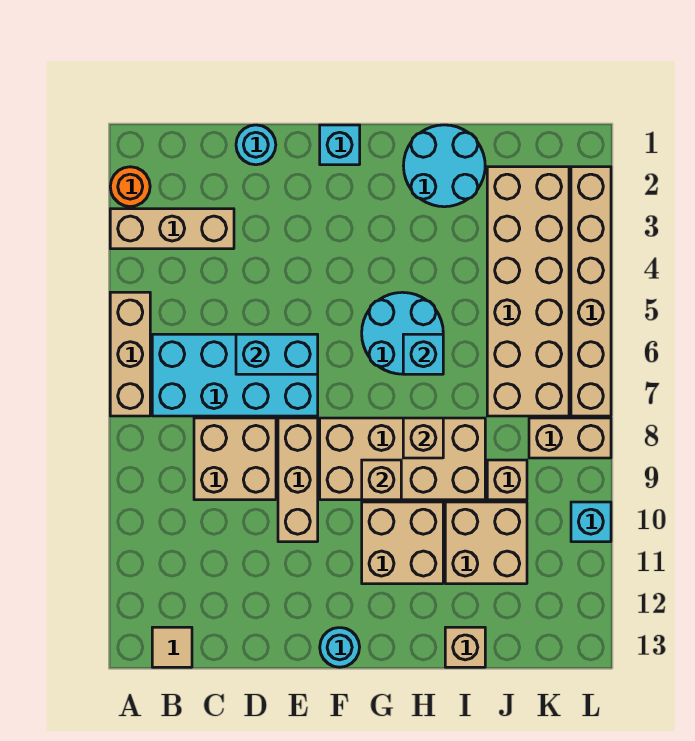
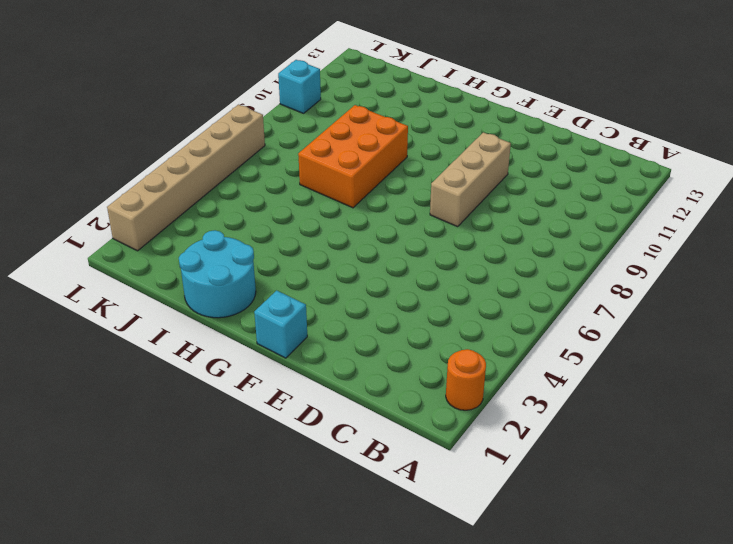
orange 2x3 brick [298,105,408,208] -> tan 2x4 brick [320,418,485,500]
none -> tan 1x3 brick [110,209,234,249]
none -> tan 1x3 brick [110,292,150,416]
none -> cyan 2x4 brick [152,334,318,416]

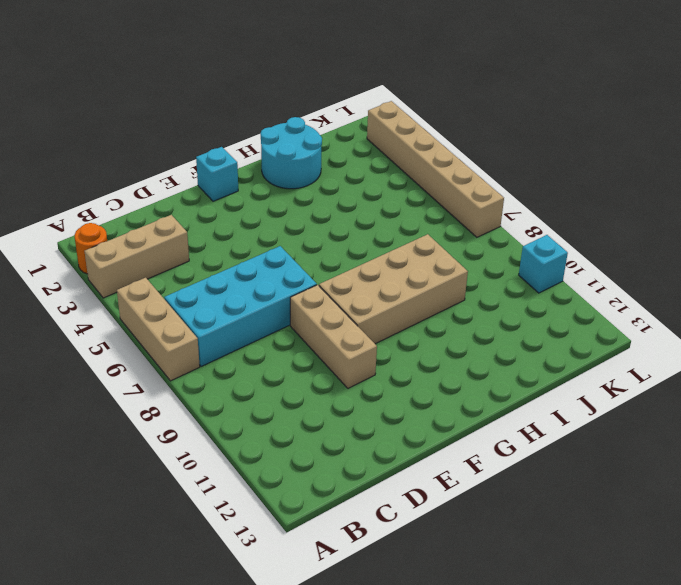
none -> tan 1x1 tile [152,627,192,667]
none -> tan 2x2 brick [194,418,276,500]
none -> cyan 1x1 round brick [236,125,276,165]

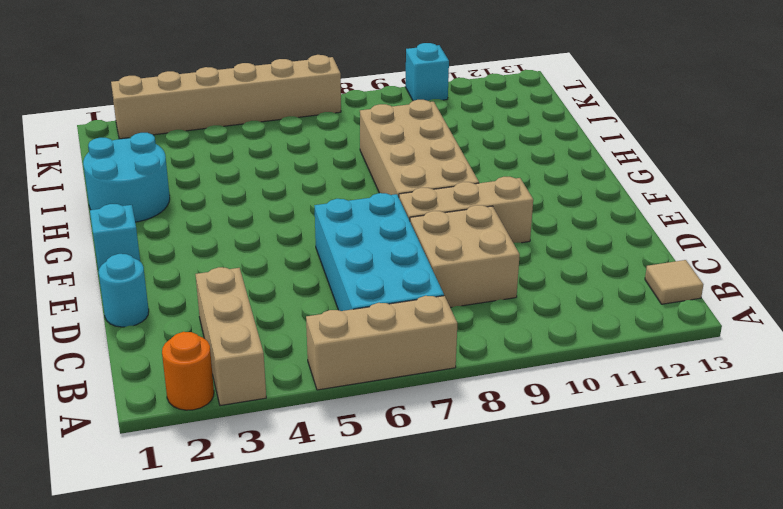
none -> cyan 1x1 round brick [320,628,360,667]
none -> cyan 2x2 round brick [362,292,443,374]
none -> tan 2x2 brick [362,502,443,584]

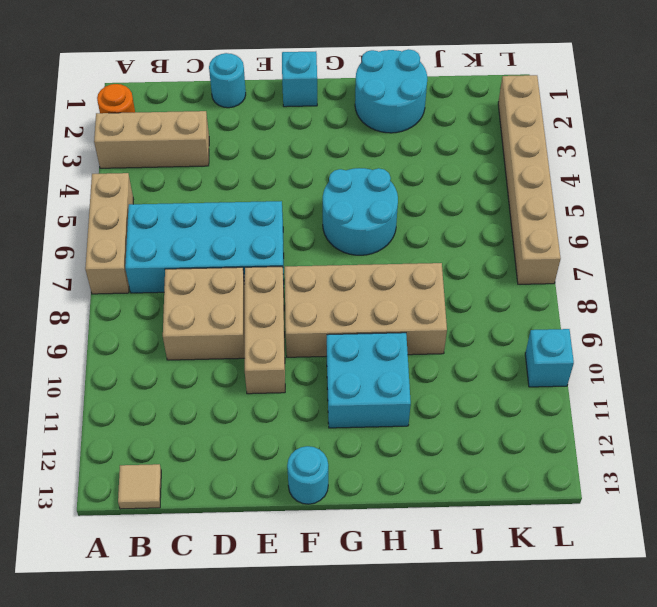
cyan 2x2 brick [327,333,411,428] -> tan 2x2 brick [362,502,443,584]
none -> tan 2x2 brick [445,502,527,584]
none -> tan 1x1 brick [445,627,485,667]
none -> tan 2x6 brick [487,167,569,416]

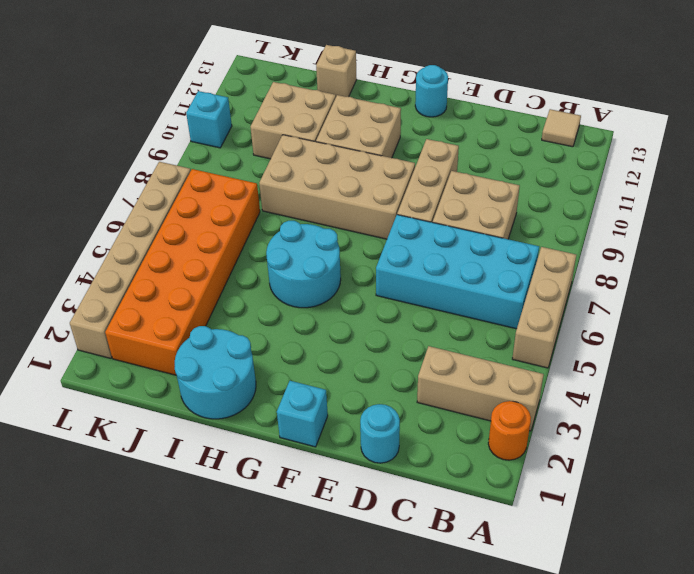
orange 2x6 brick [105,169,260,375] -> tan 2x6 brick [487,167,569,416]
none -> tan 1x1 brick [487,460,527,500]
none -> tan 1x2 brick [529,418,611,458]
none -> cyan 1x2 brick [236,334,318,374]

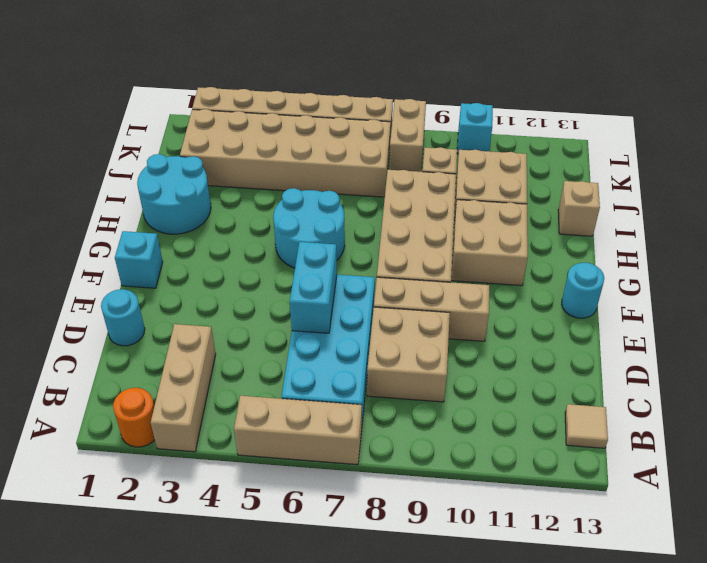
none -> tan 1x1 brick [362,460,401,500]
none -> cyan 1x1 brick [403,334,443,374]
none -> tan 1x1 brick [403,418,443,458]

